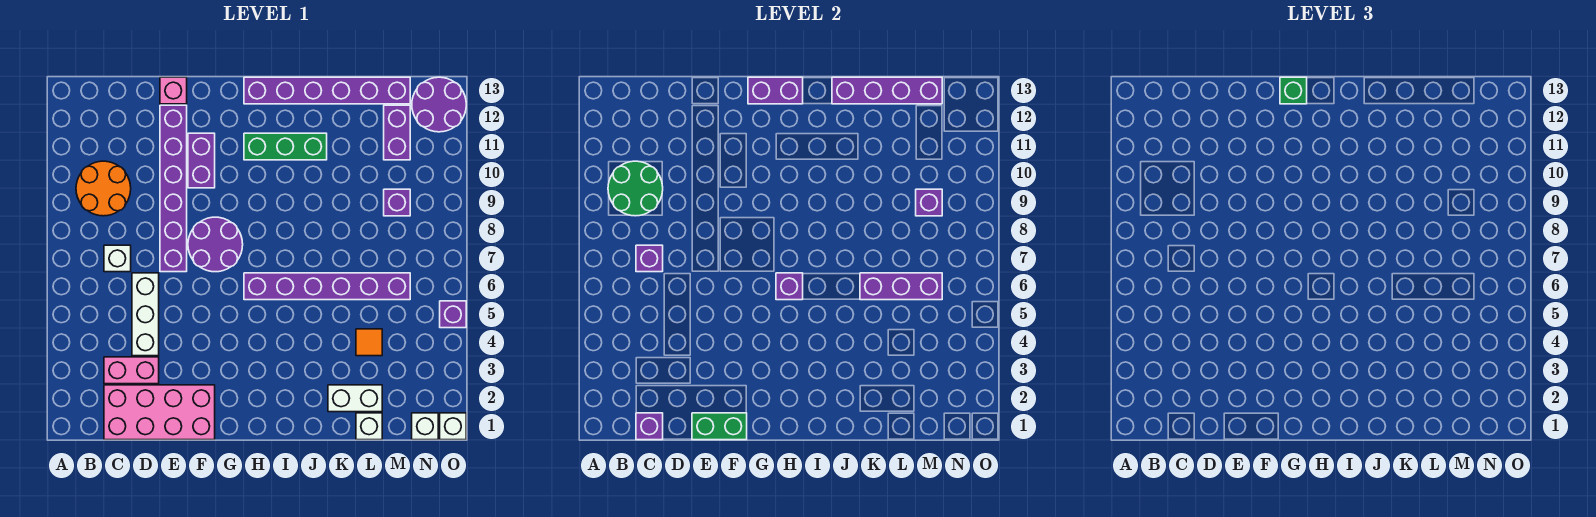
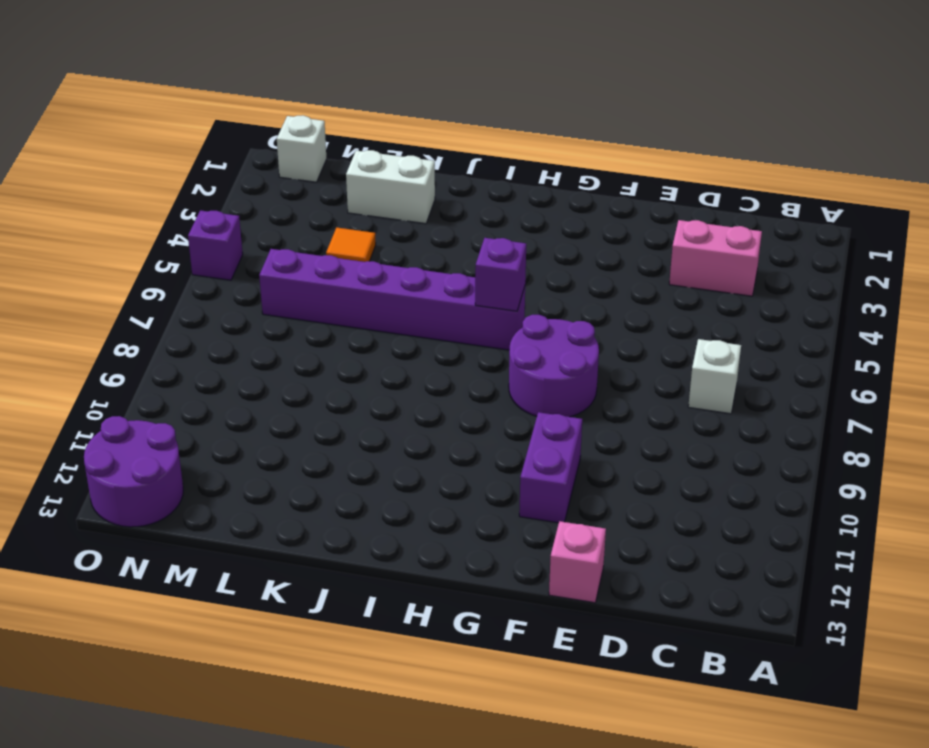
none -> orange 2x2 round brick [76,161,131,216]
none -> pink 2x4 brick [104,385,215,440]
none -> white 1x3 brick [132,273,159,356]
none -> purple 1x6 brick [160,105,187,272]

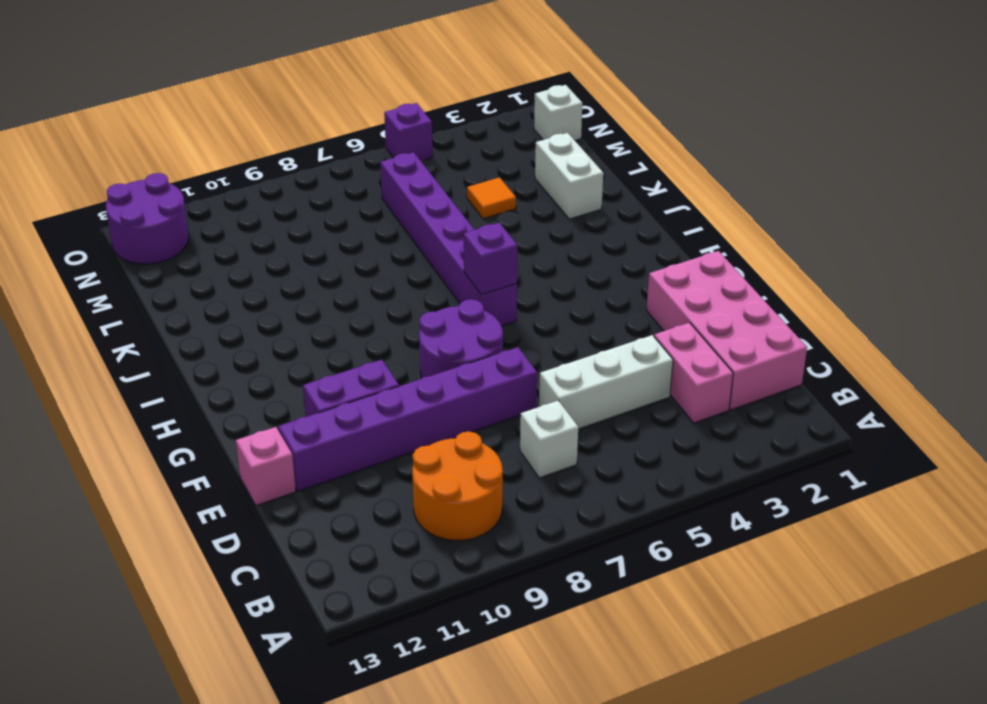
none -> green 1x3 brick [244,133,327,160]
none -> purple 1x6 brick [244,77,410,104]
none -> white 1x1 brick [356,413,382,440]
none -> purple 1x1 brick [384,189,410,216]

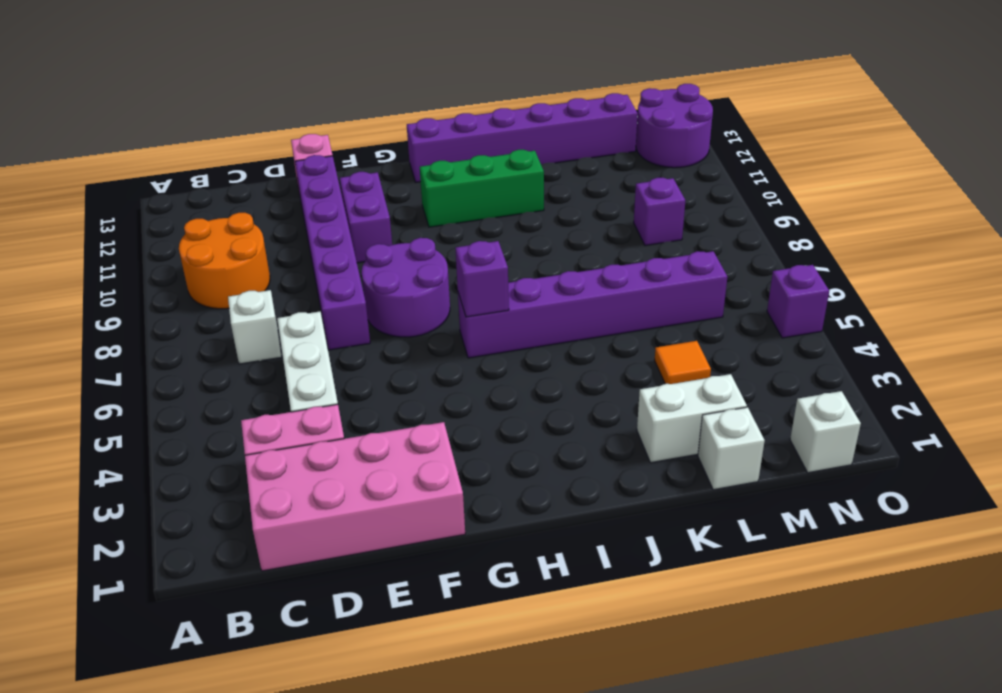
none -> purple 1x2 brick [384,105,410,160]
none -> white 1x1 brick [440,413,466,440]
none -> green 2x2 round brick [608,161,663,216]
none -> purple 1x1 brick [636,413,663,440]

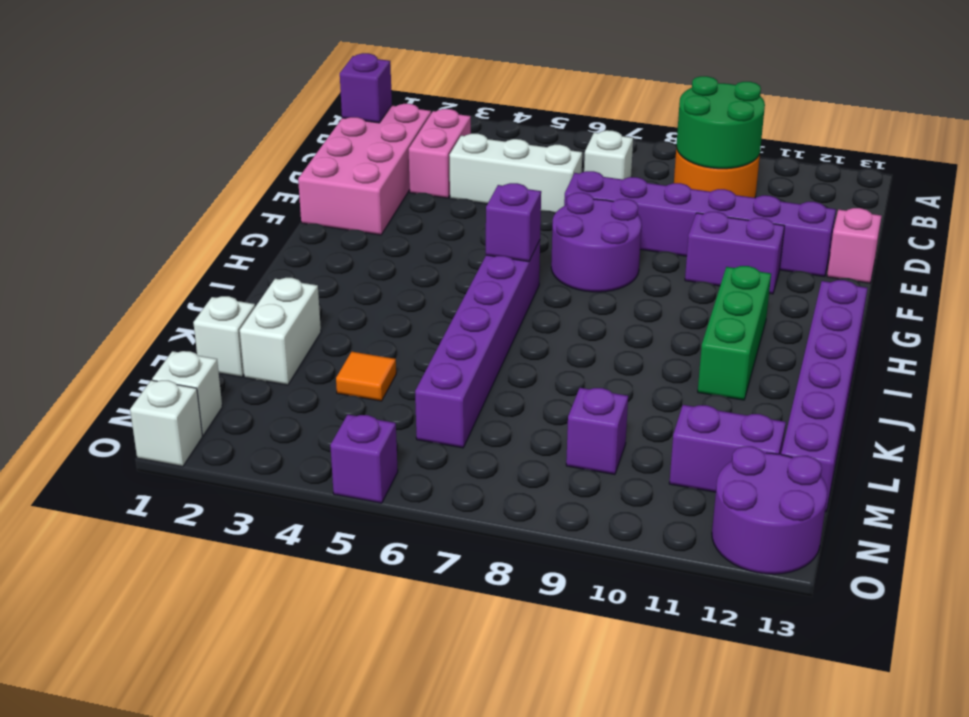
none -> purple 1x1 brick [636,245,663,272]
none -> green 1x2 brick [692,413,747,440]
none -> purple 1x2 brick [748,77,803,104]
none -> purple 1x4 brick [832,77,942,104]

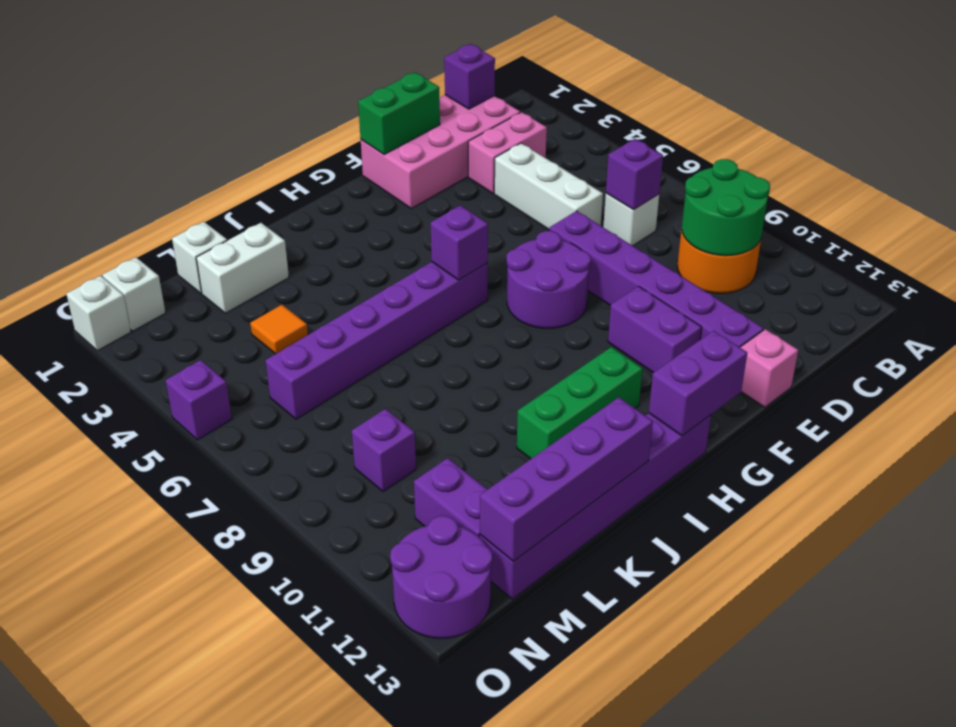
none -> purple 1x3 brick [860,273,942,300]
none -> purple 1x1 brick [916,189,942,216]
none -> green 1x1 brick [1280,77,1307,104]

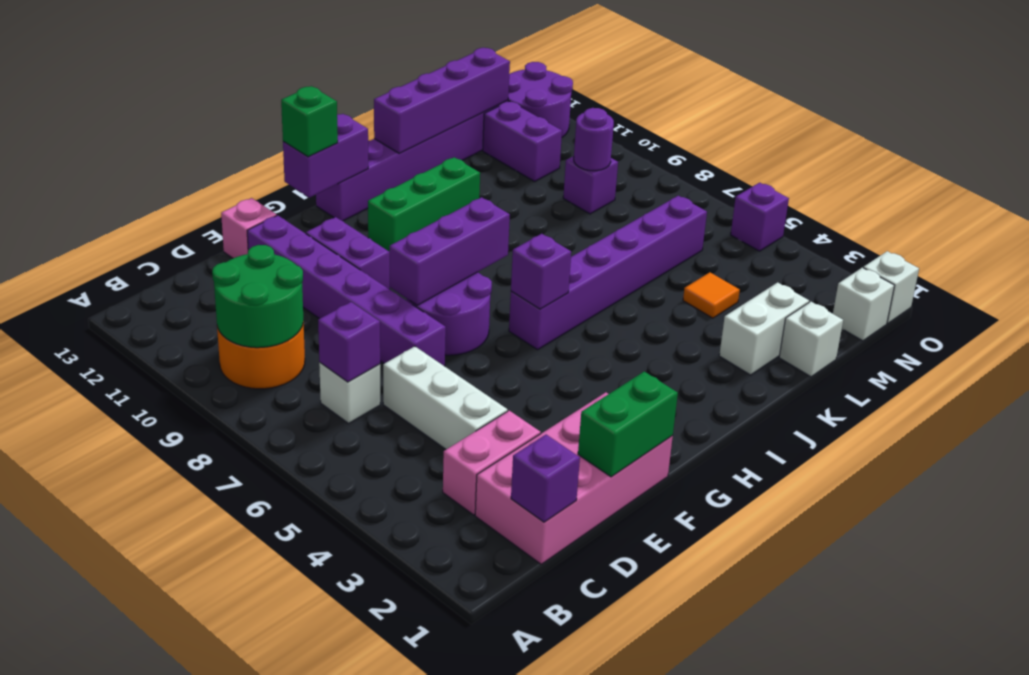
purple 1x3 brick [390,197,510,305] -> purple 1x3 brick moved to [860,273,942,300]
purple 1x1 round brick [574,108,614,171] -> purple 1x1 brick [916,189,942,216]

